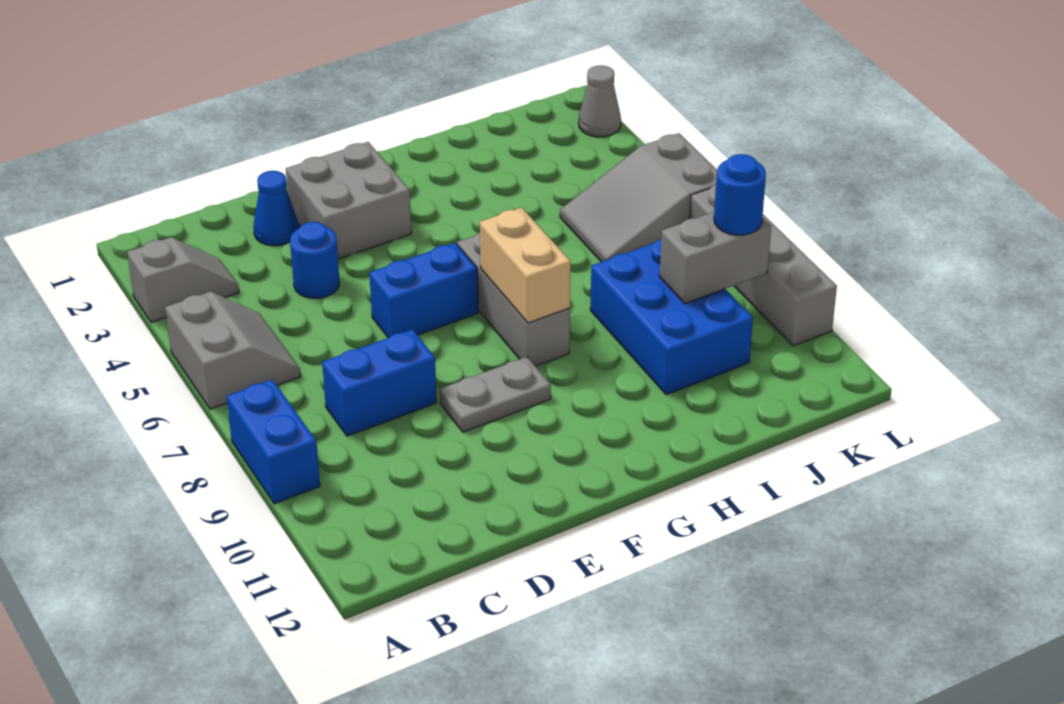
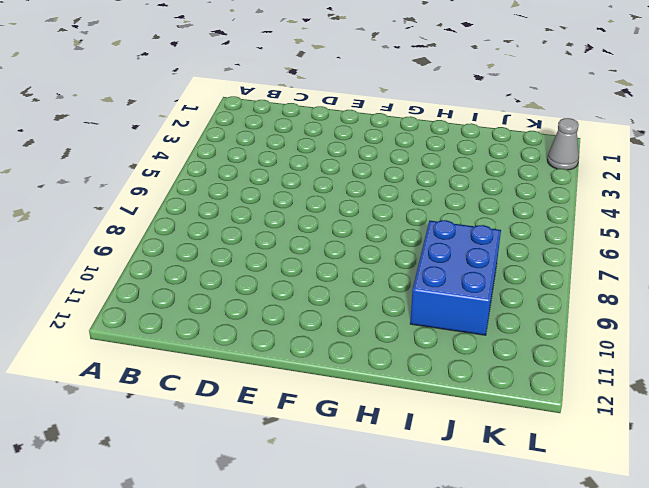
none -> grey 1x2 slope [127,237,239,323]
none -> grey 2x2 slope [165,291,301,409]
none -> blue 1x2 brick [227,380,320,504]

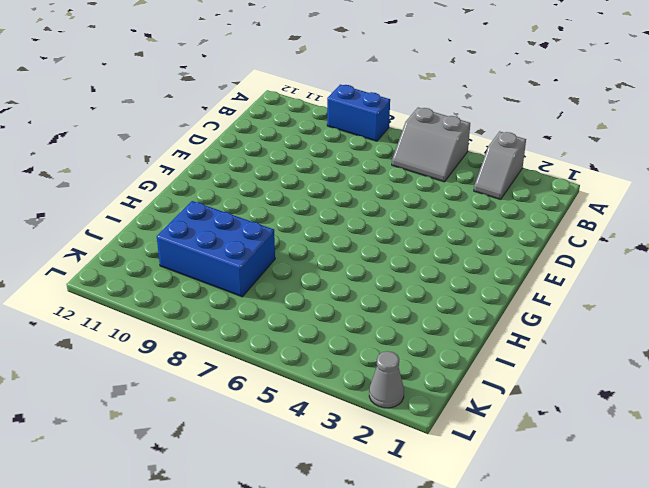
none -> blue 1x2 brick [322,329,437,436]
none -> blue 1x1 cone [254,171,299,246]
none -> blue 1x1 round brick [290,222,339,298]

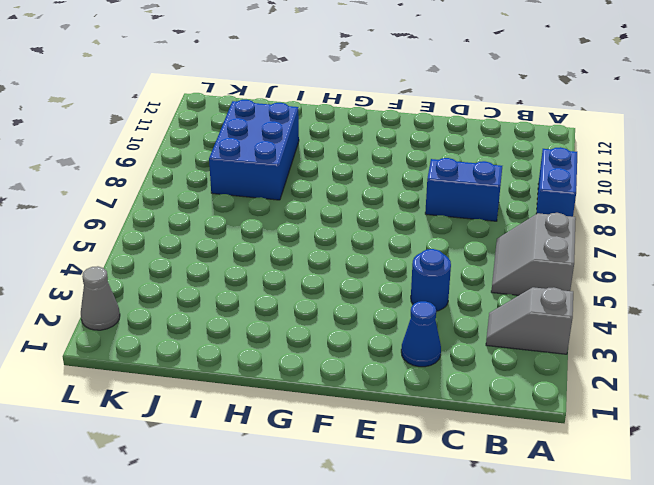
none -> grey 2x2 brick [286,142,411,259]
none -> blue 1x2 brick [369,243,478,338]
none -> grey 1x2 plate [440,357,551,432]

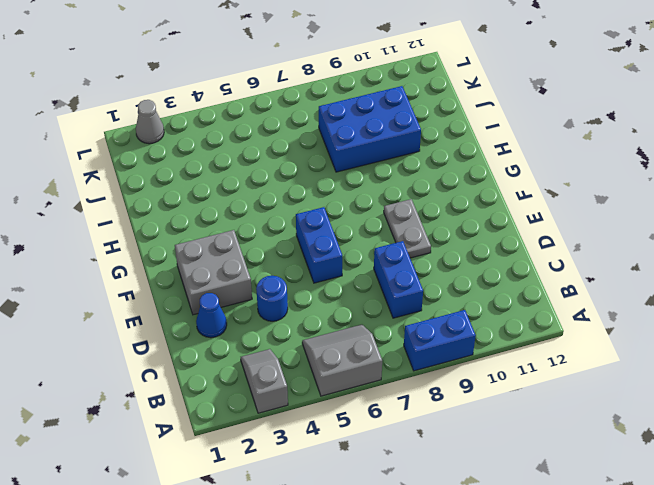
none -> grey 1x3 brick [457,232,570,366]
none -> grey 2x3 slope [560,133,717,262]
none -> grey 1x4 brick [690,185,837,346]

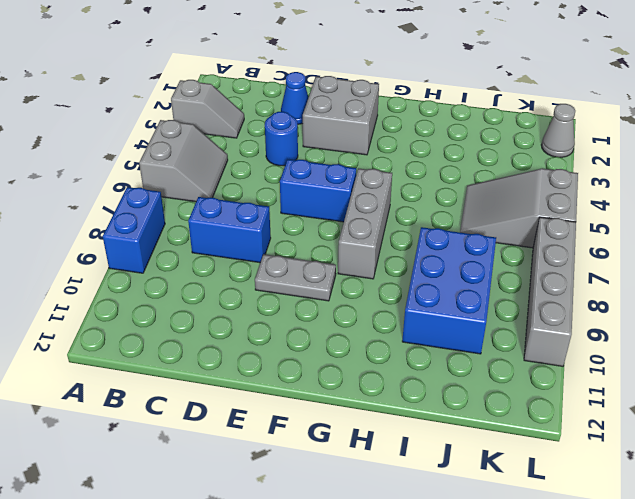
none -> tan 1x2 brick [480,208,571,323]
none -> grey 1x2 brick [660,212,771,303]
none -> blue 1x1 round brick [714,154,766,235]

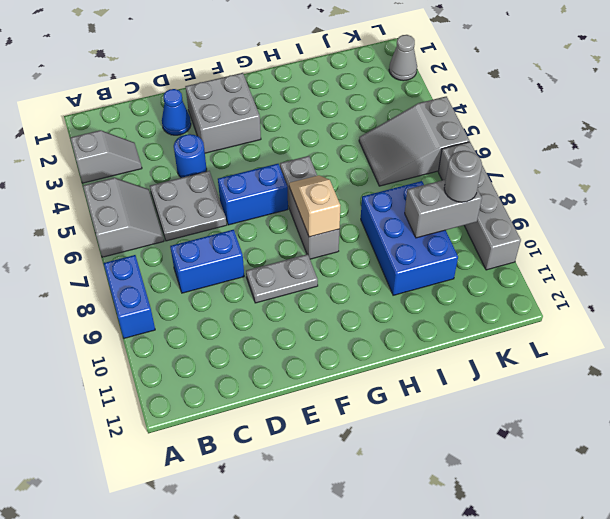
grey 2x2 plate [150,171,227,241] -> none
tan 1x2 slope [289,175,340,237] -> tan 1x2 brick [480,208,571,323]
grey 1x1 round brick [444,151,482,202] -> blue 1x1 round brick [714,154,766,235]

